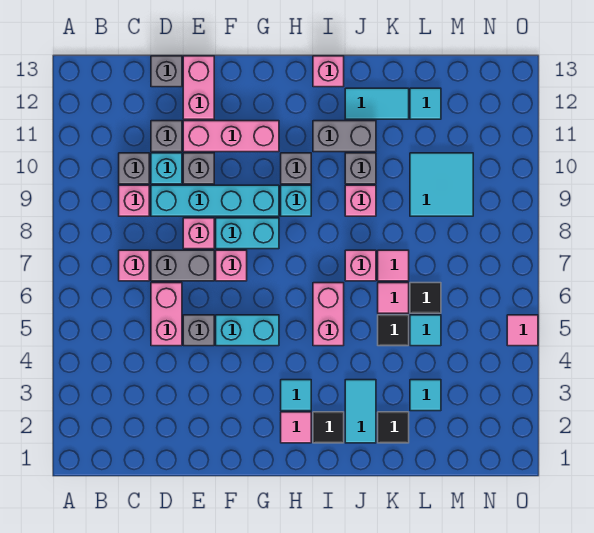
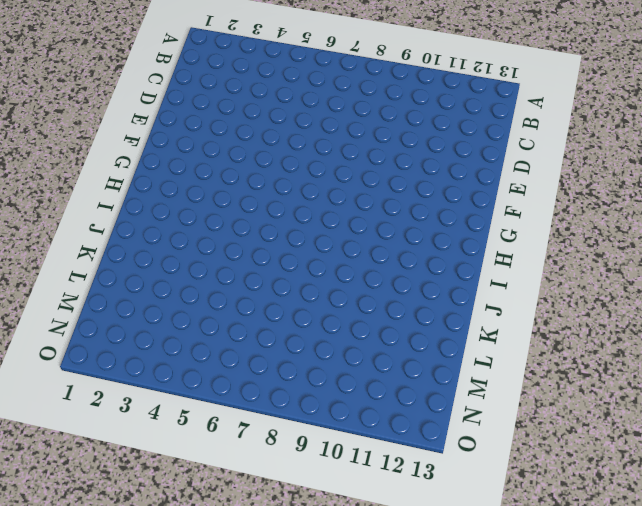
none -> pink 1x1 brick [119,250,149,281]
none -> pink 1x1 brick [119,185,149,216]
none -> grey 1x1 brick [119,153,149,184]
none -> pink 1x2 brick [151,283,182,346]

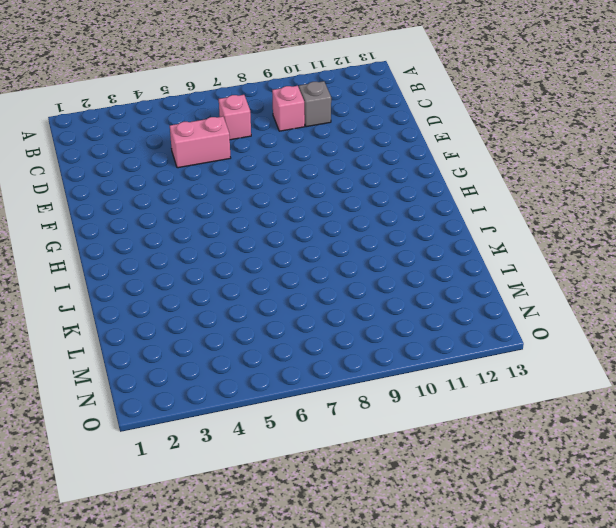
none -> grey 1x2 brick [151,250,214,281]
none -> cyan 1x4 brick [151,185,279,216]
none -> cyan 1x1 brick [151,153,182,184]
none -> grey 1x1 brick [151,121,182,152]

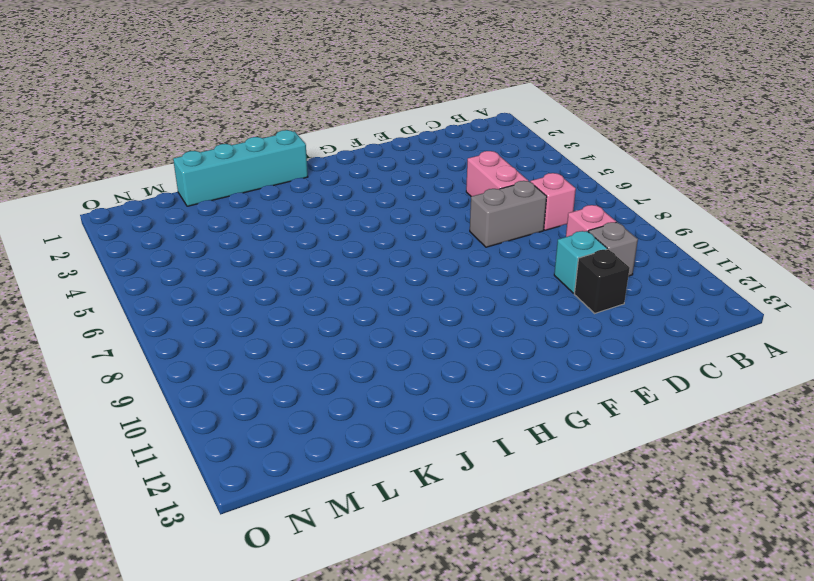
black 1x1 brick [574,249,630,313] -> grey 1x1 brick [151,121,182,152]
cyan 1x4 brick [173,130,308,206] -> cyan 1x4 brick moved to [151,185,279,216]
none -> grey 1x1 brick [151,56,182,87]
none -> grey 1x1 brick [183,315,214,346]
none -> pink 1x1 brick [183,218,214,249]
none -> grey 1x1 brick [183,153,214,184]

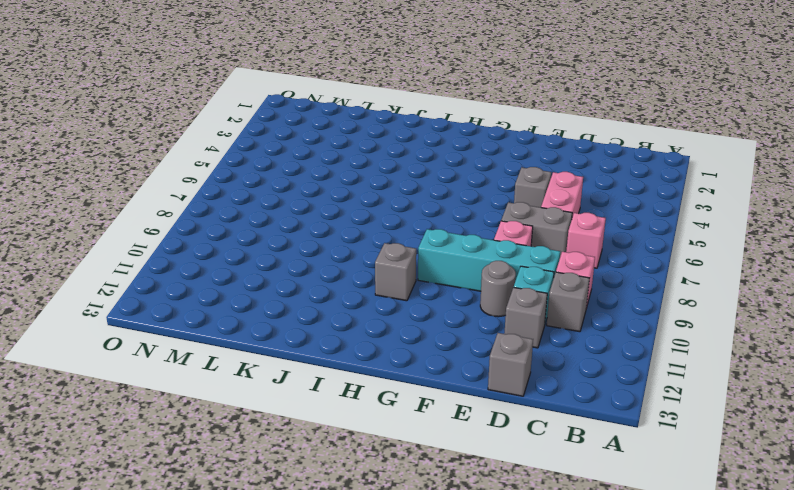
grey 1x1 round brick [480,261,516,317] -> grey 1x1 brick [183,153,214,184]
none -> pink 1x3 brick [183,121,279,152]
none -> pink 1x2 brick [183,56,214,119]
none -> cyan 1x2 brick [216,315,279,346]
none -> pink 1x1 brick [216,250,247,281]

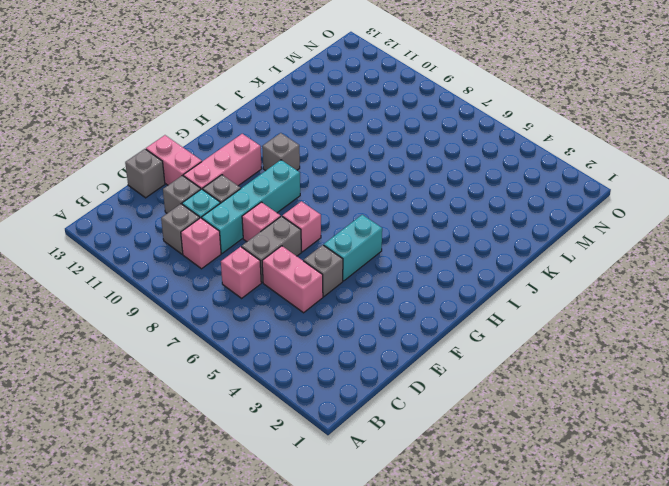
none -> cyan 1x2 brick [216,218,279,249]
none -> pink 1x1 tile [281,412,311,443]
none -> cyan 1x1 tile [281,380,311,411]
none -> cyan 1x1 brick [281,185,311,216]

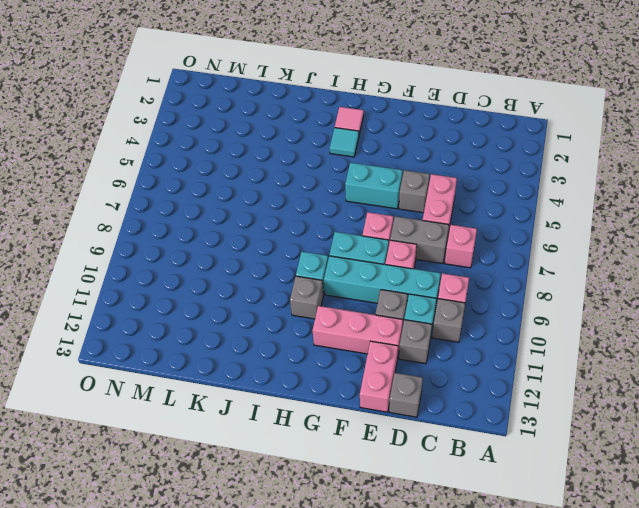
none -> black 1x1 tile [313,412,344,443]
none -> pink 1x2 brick [313,283,344,346]
none -> grey 1x2 brick [313,121,376,152]
none -> pink 1x1 brick [313,56,344,87]

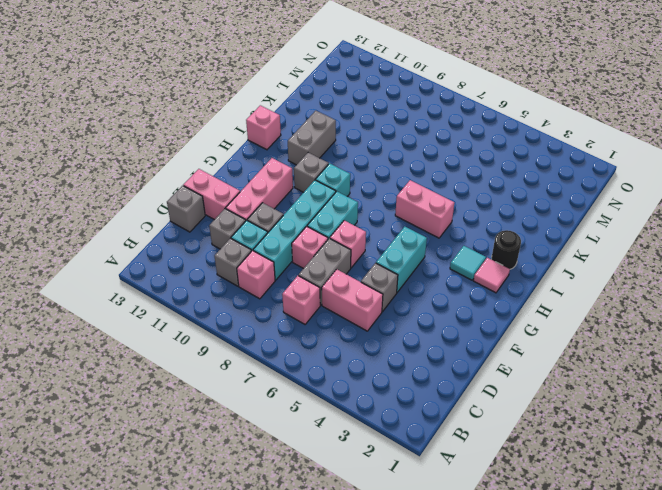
black 1x1 round brick [491,230,521,269] -> black 1x1 tile [313,412,344,443]
none -> cyan 1x2 tile [345,380,376,443]
none -> pink 1x1 brick [345,250,376,281]
none -> pink 1x1 brick [345,185,376,216]
none -> grey 1x1 brick [345,153,376,184]

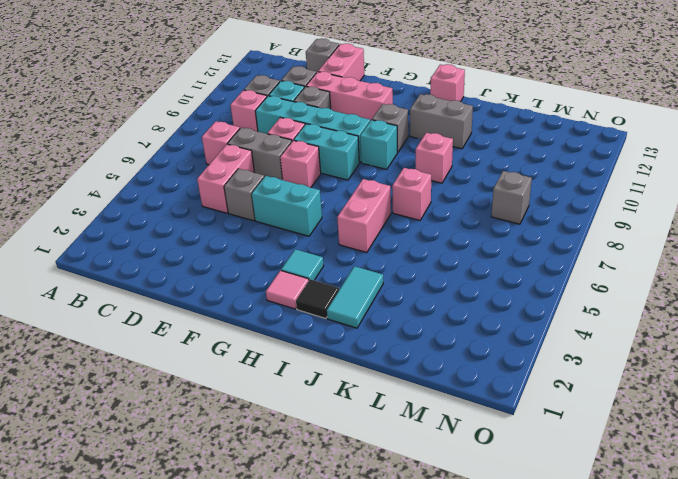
grey 1x1 brick [491,171,532,224] -> grey 1x1 brick moved to [345,153,376,184]
none -> cyan 1x2 tile [345,88,409,119]
none -> black 1x1 tile [378,412,409,443]
none -> black 1x1 tile [378,315,409,346]
none -> pink 1x1 tile [378,283,409,313]

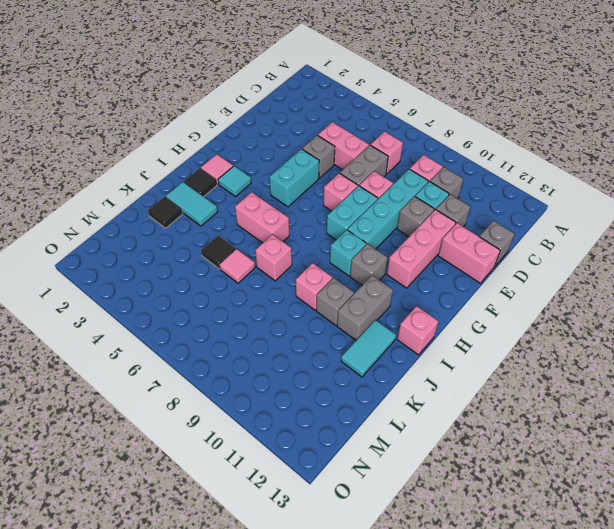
none -> pink 1x1 tile [378,250,409,281]
none -> cyan 1x1 tile [410,380,441,411]
none -> cyan 1x1 tile [410,315,441,346]
none -> black 1x1 tile [410,283,441,313]

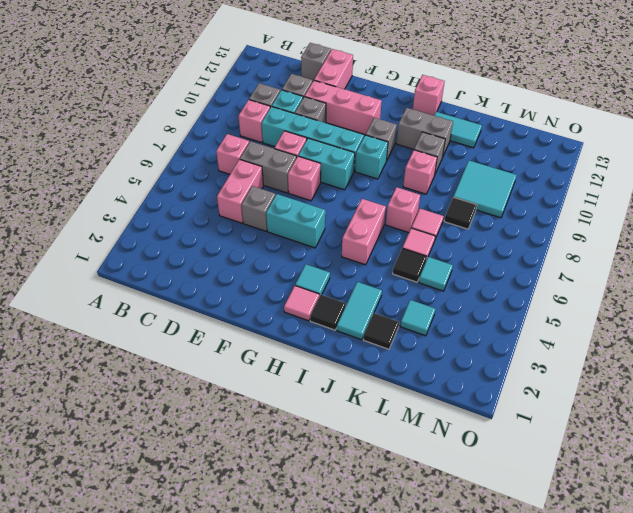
black 1x1 tile [444,197,477,229] -> black 1x1 tile moved to [410,283,441,313]
none -> cyan 1x1 tile [410,88,441,119]
none -> pink 1x1 tile [507,315,538,346]

